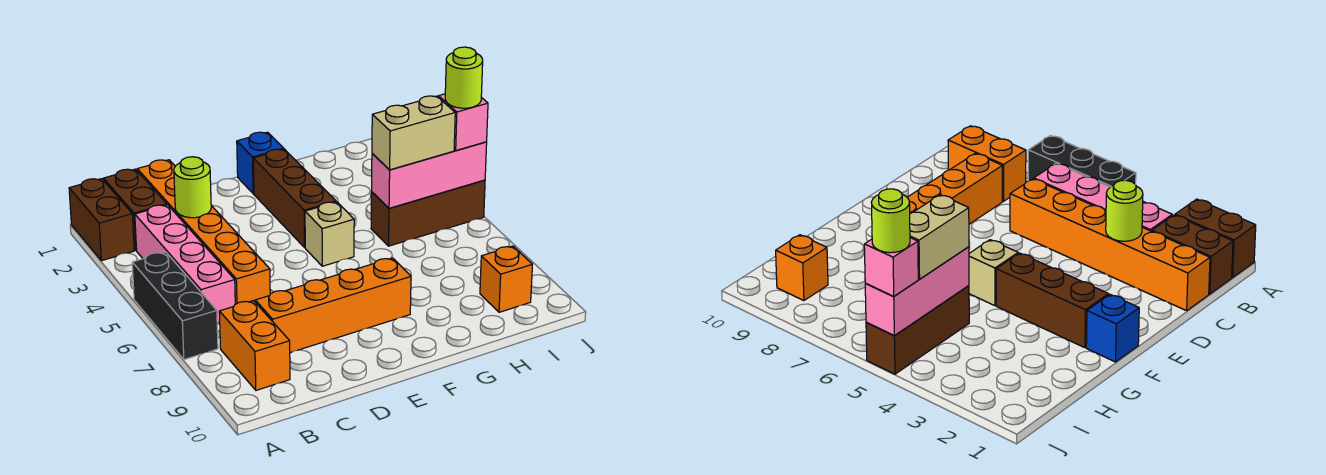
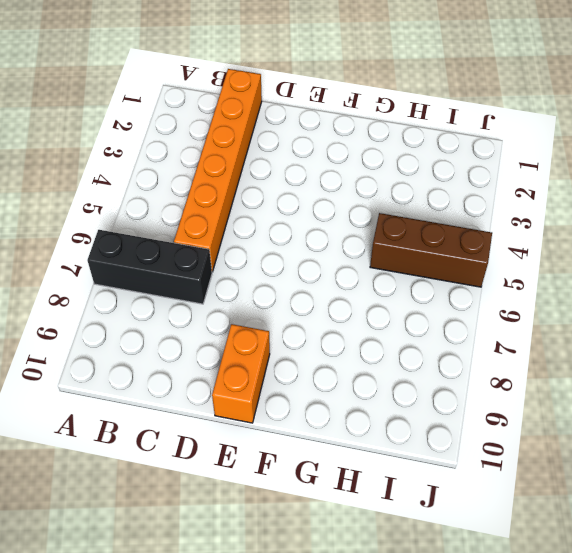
black 1x3 brick [87,230,212,304] -> black 1x3 brick turned to [132,252,218,359]
orange 1x2 brick [212,324,270,423] -> orange 1x2 brick moved to [219,301,290,390]
none -> brown 1x2 brick [69,179,134,261]
none -> brown 1x2 brick [103,169,167,250]
none -> pink 1x4 brick [135,205,235,323]

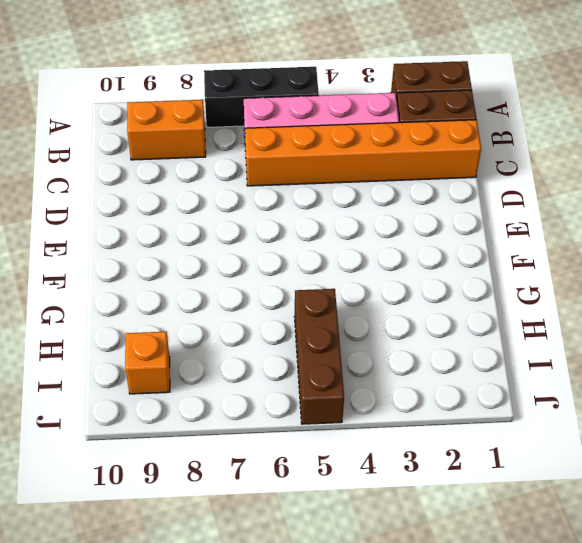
none -> orange 1x4 brick [255,258,411,353]
none -> blue 1x1 brick [237,132,284,194]
none -> brown 1x3 brick [253,149,336,248]

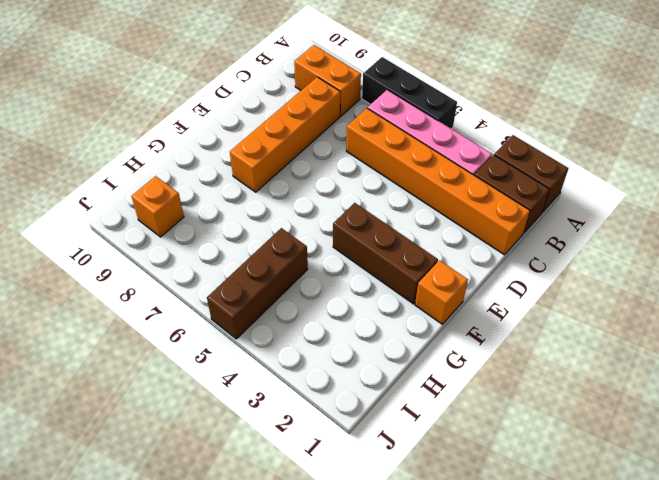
orange 1x1 brick [415,260,468,324] -> blue 1x1 brick [237,132,284,194]
none -> tan 1x1 brick [305,202,354,266]
none -> lime 1x1 round brick [174,157,211,218]
none -> pink 1x3 brick [372,142,487,208]

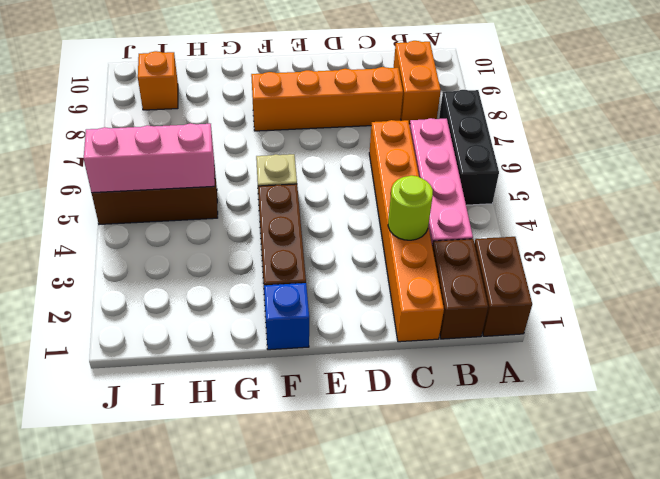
none -> tan 1x2 brick [372,96,455,170]
none -> pink 1x1 brick [438,94,488,150]
none -> lime 1x1 round brick [445,47,483,108]

